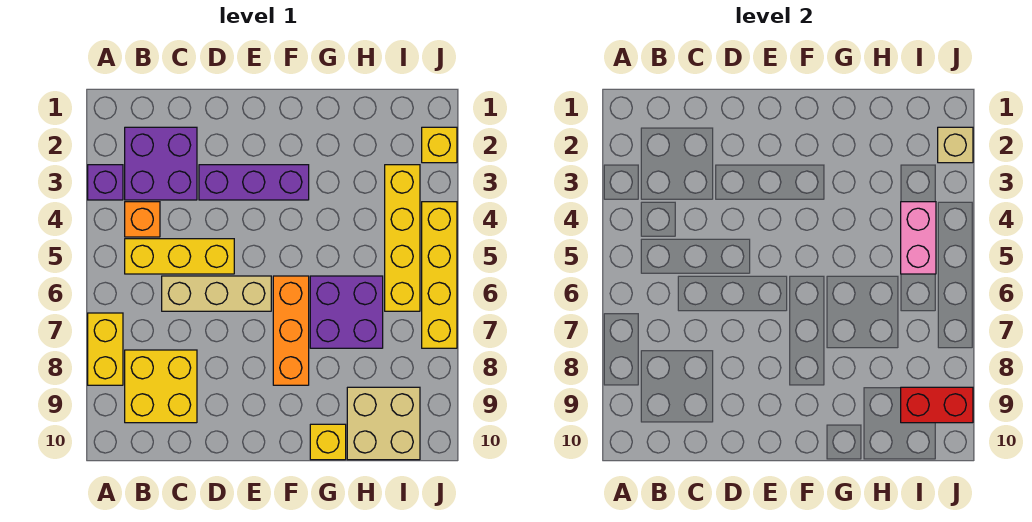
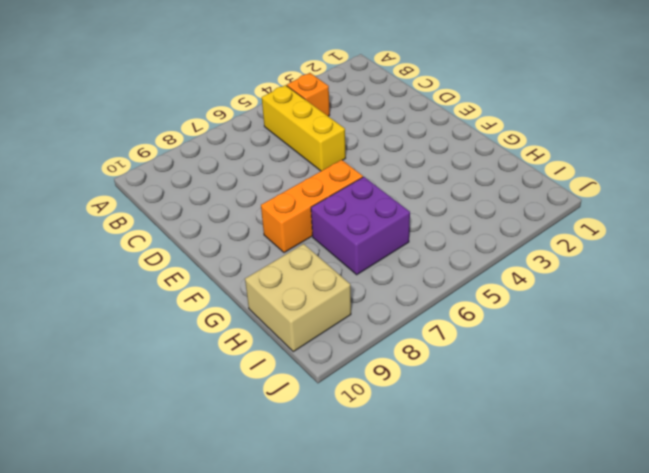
none -> purple 1x1 brick [88,165,123,200]
none -> yellow 1x2 brick [88,313,123,385]
none -> purple 2x2 brick [125,127,197,200]

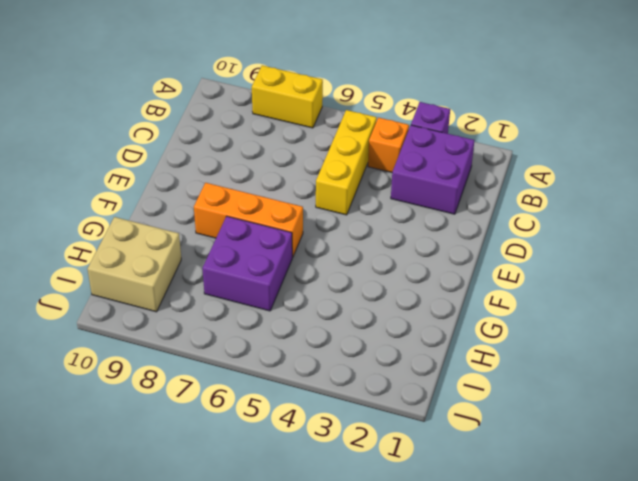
none -> yellow 2x2 brick [125,350,197,423]
none -> tan 1x3 brick [162,276,271,311]
none -> purple 1x3 brick [199,165,309,200]

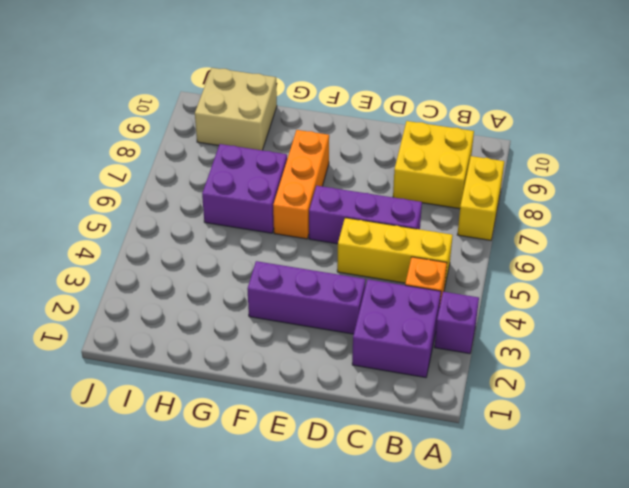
purple 1x3 brick [309,186,422,244] -> tan 1x3 brick [162,276,271,311]
none -> yellow 1x1 brick [310,424,346,460]
none -> yellow 1x4 brick [385,165,420,311]
none -> yellow 1x1 brick [422,127,457,163]

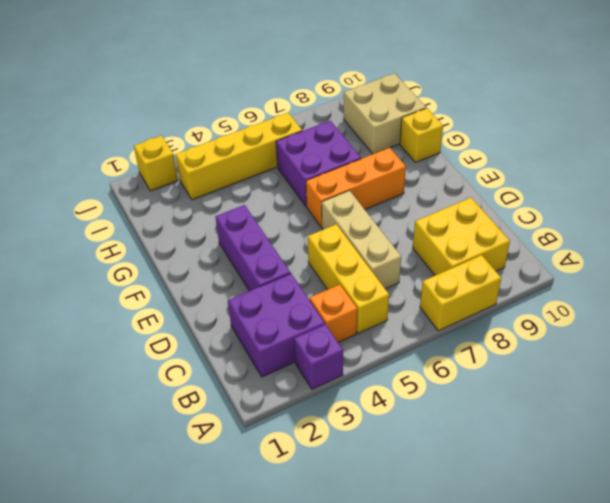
none -> yellow 1x4 brick [422,202,457,348]
none -> pink 1x2 brick [901,202,936,274]
none -> red 1x2 brick [901,387,973,423]

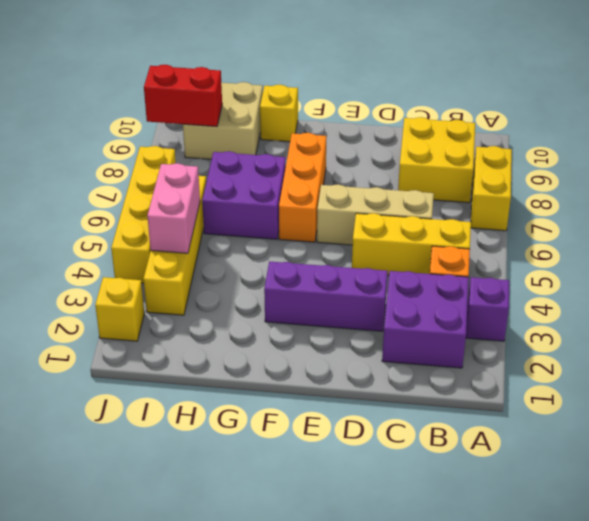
none -> tan 1x1 brick [938,127,973,163]

